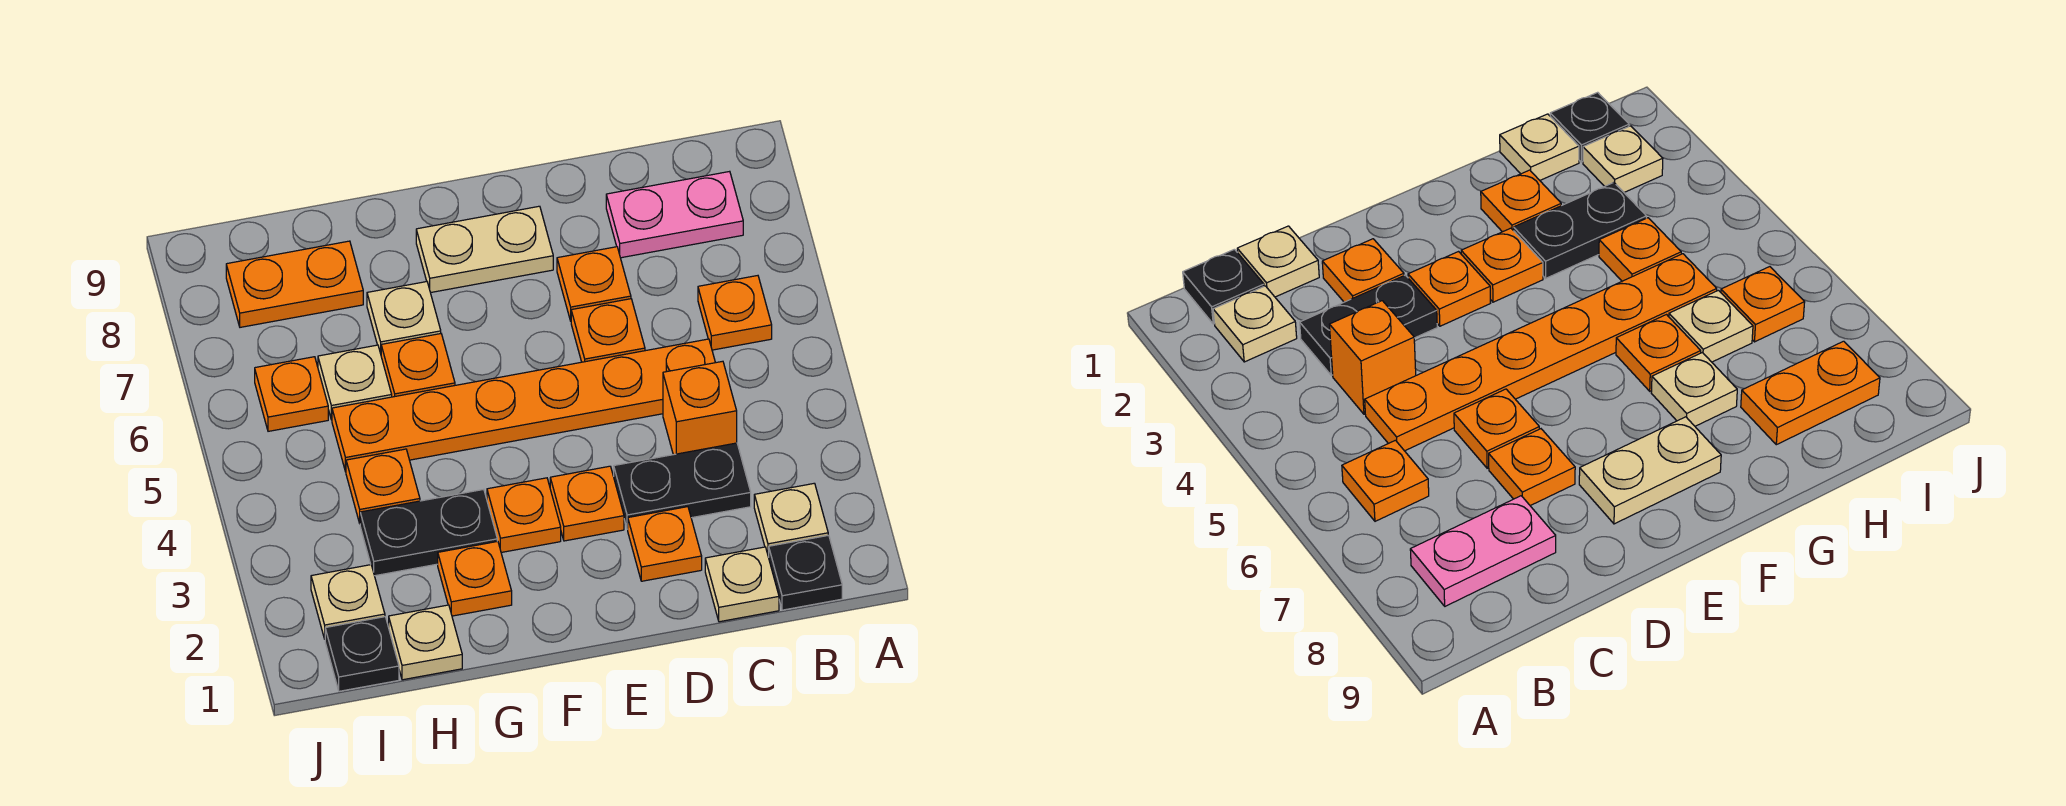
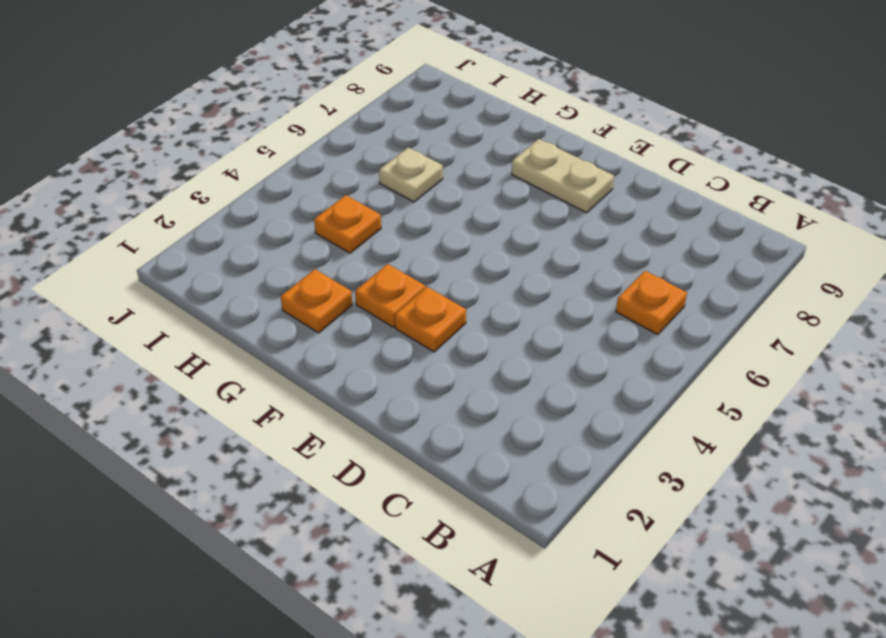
none -> black 1x1 plate [769,535,842,610]
none -> tan 1x1 plate [754,483,828,557]
none -> pink 1x2 plate [606,171,743,258]

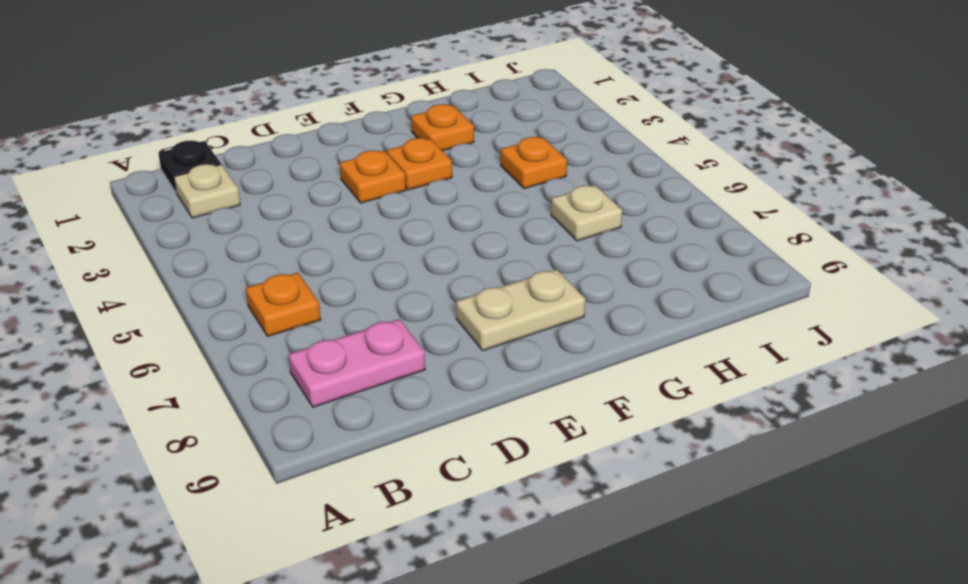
none -> tan 1x1 plate [705,547,779,622]
none -> black 1x2 plate [614,443,751,529]
none -> orange 1x1 brick [663,361,737,455]

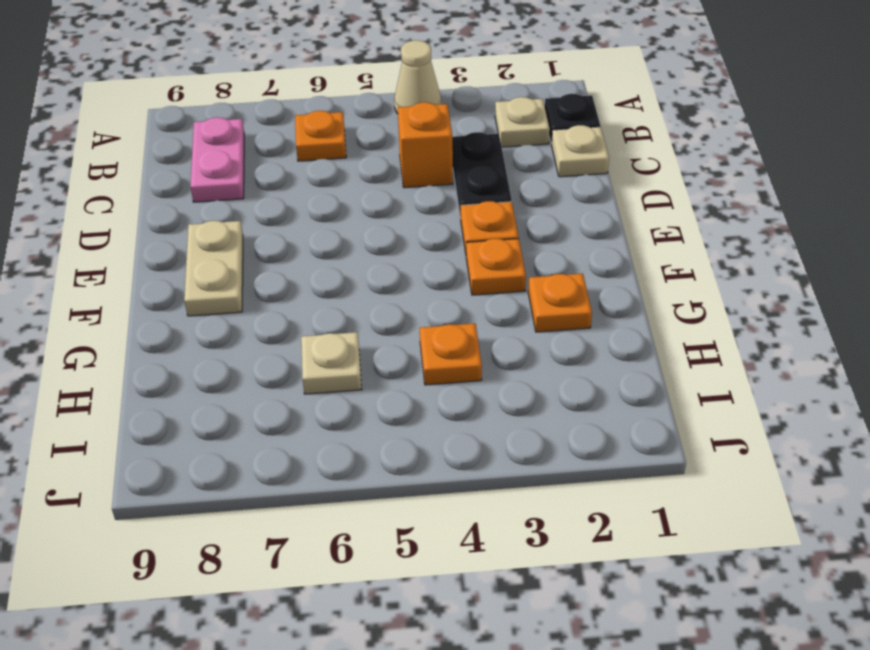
tan 1x1 cone [394,40,441,114] -> none
none -> orange 1x6 plate [332,339,715,472]
none -> orange 1x1 plate [628,507,702,581]
none -> orange 1x1 plate [571,299,645,362]

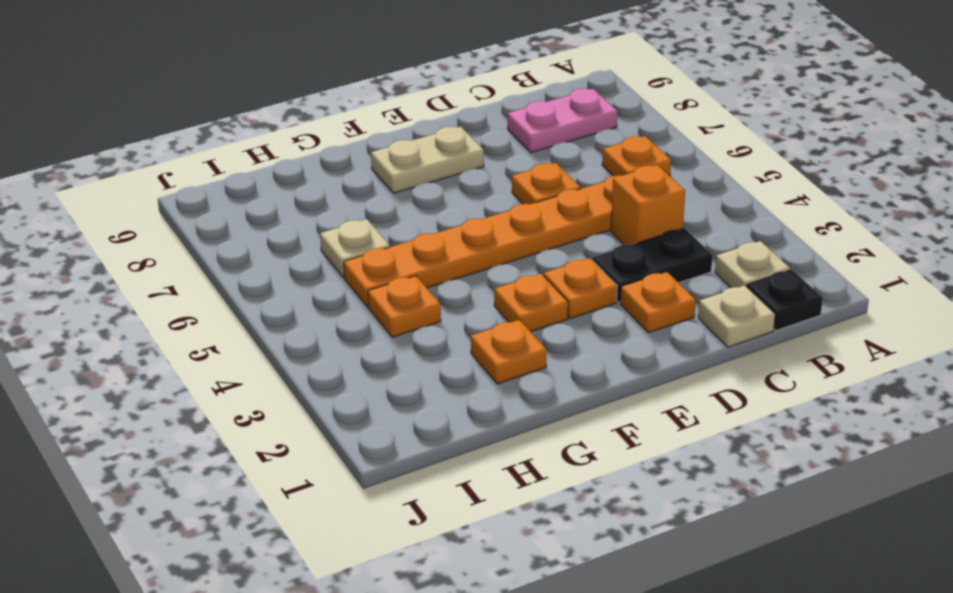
none -> orange 1x1 plate [557,247,631,321]
none -> black 1x2 plate [360,489,497,576]
none -> orange 1x1 plate [381,334,455,397]

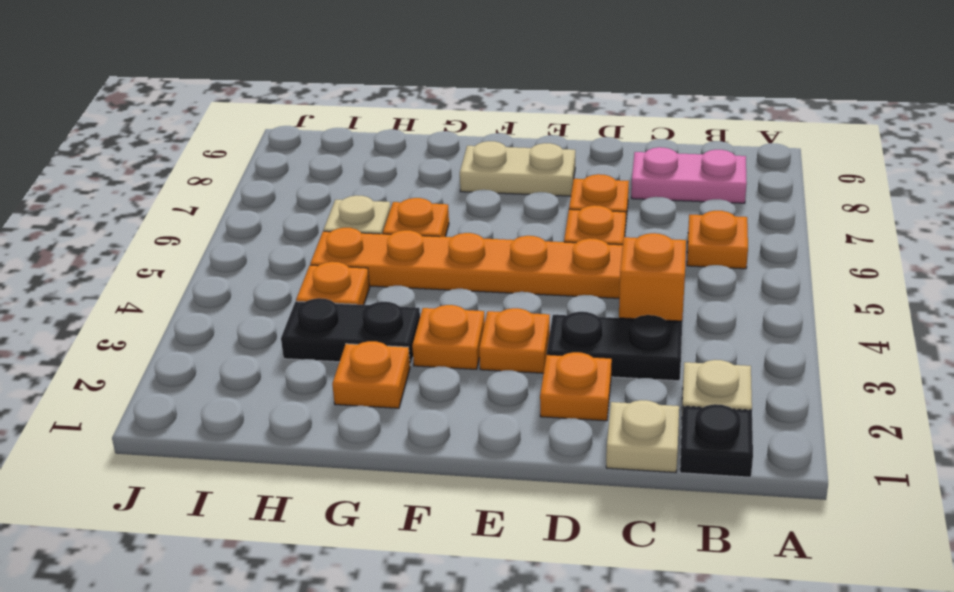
none -> tan 1x1 plate [367,282,441,353]
none -> tan 1x1 plate [389,605,462,680]
none -> orange 1x2 plate [226,241,363,327]

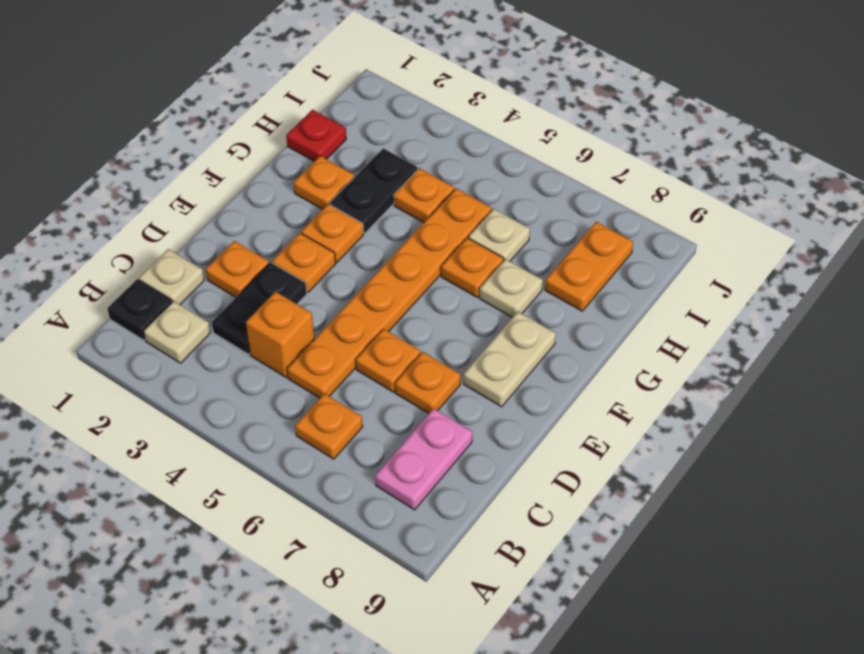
red 1x1 plate [286,110,346,161] -> tan 1x1 plate [389,605,462,680]
none -> black 1x1 plate [325,617,399,691]
none -> tan 1x1 plate [311,565,385,639]
none -> orange 1x1 plate [255,357,328,431]

